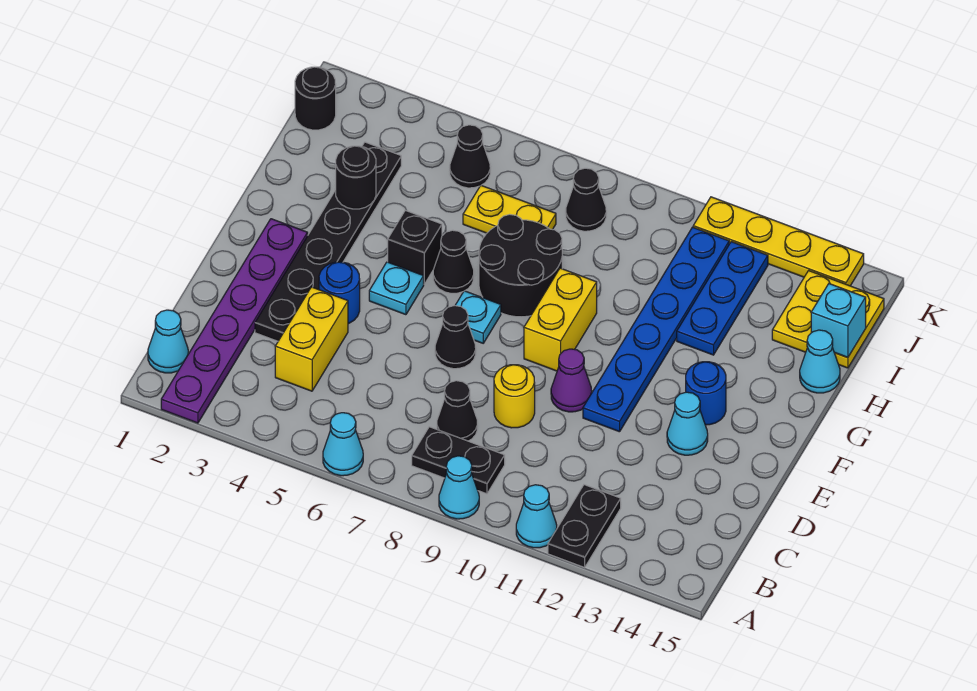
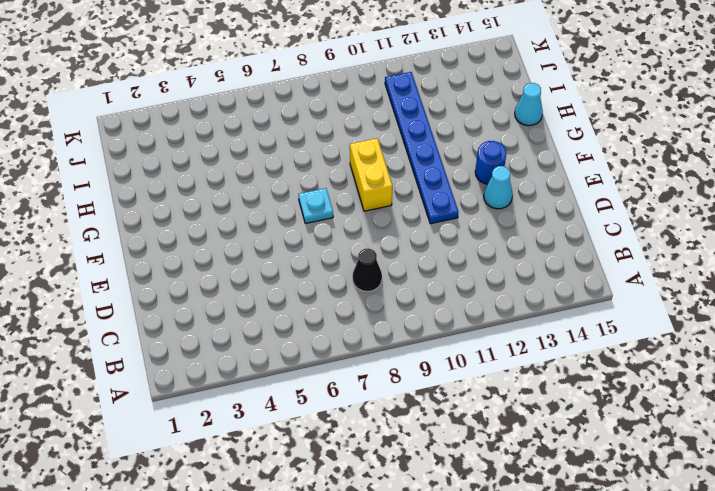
none -> purple 1x6 plate [161,219,308,423]
none -> cyan 1x1 cone [323,413,363,476]
none -> cyan 1x1 cone [439,456,479,519]
none -> cyan 1x1 cone [516,485,557,548]

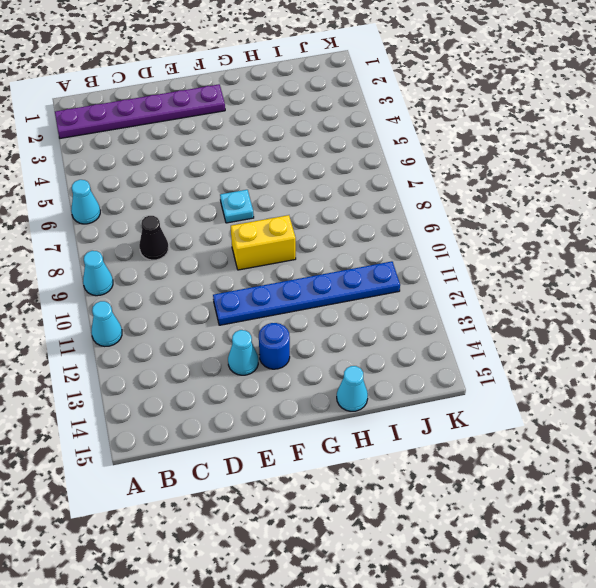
none -> black 1x2 plate [548,485,621,567]
none -> cyan 1x1 cone [148,310,188,373]
none -> black 1x2 plate [412,427,505,494]
none -> yellow 1x2 brick [275,287,348,391]

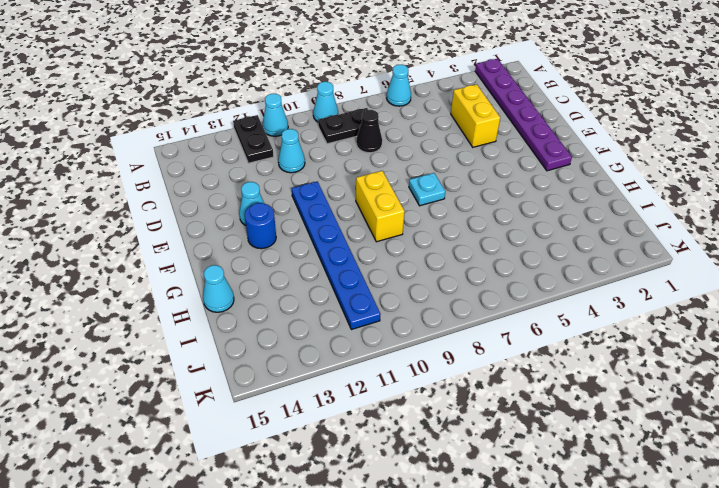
cyan 1x1 cone [278,129,305,173] -> cyan 1x1 cone moved to [148,310,188,373]
none -> black 1x6 plate [255,142,401,341]
none -> yellow 1x1 round brick [494,365,535,428]
none -> blue 1x1 round brick [319,262,360,324]
none -> black 1x1 cone [435,306,476,369]

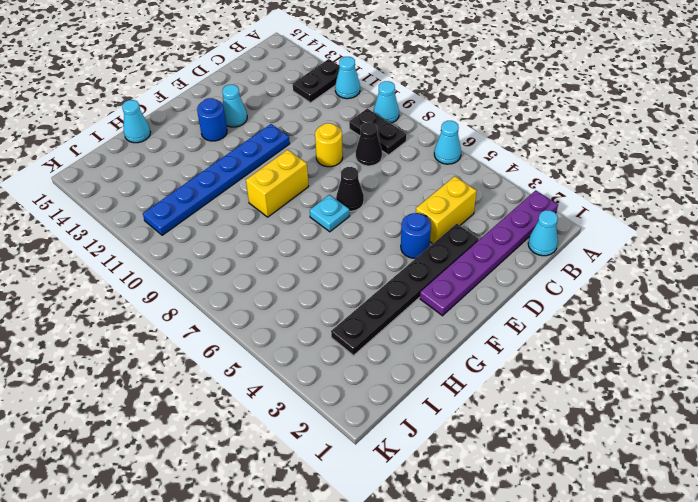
none -> purple 1x1 cone [551,349,592,412]
none -> cyan 1x1 plate [369,262,424,315]
none -> black 1x1 brick [388,210,442,284]
none -> black 1x1 cone [433,230,474,293]

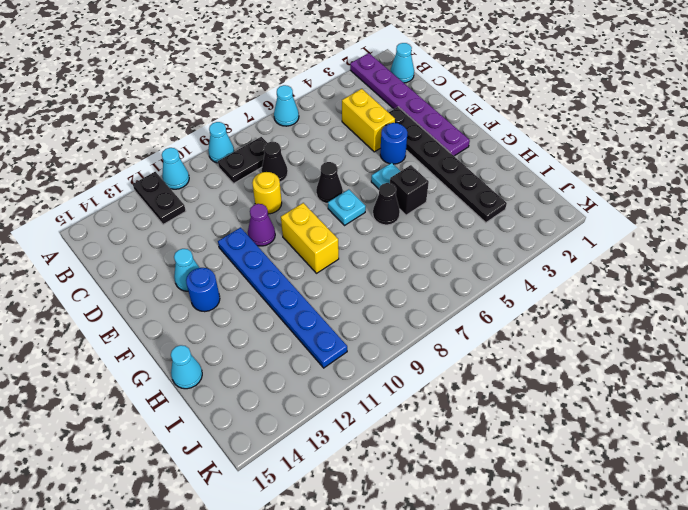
none -> black 2x2 round brick [479,214,562,317]
none -> blue 1x3 plate [677,242,768,355]
none -> yellow 1x2 plate [463,186,556,233]
none -> yellow 2x2 plate [772,271,884,368]

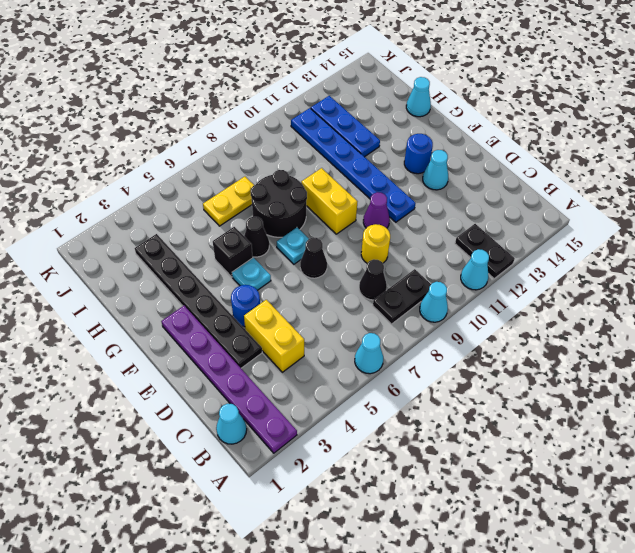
none -> yellow 2x2 plate [772,271,884,368]
none -> black 1x1 round brick [295,67,336,130]
none -> black 1x1 cone [450,125,490,188]
none -> black 1x1 cone [566,168,606,231]

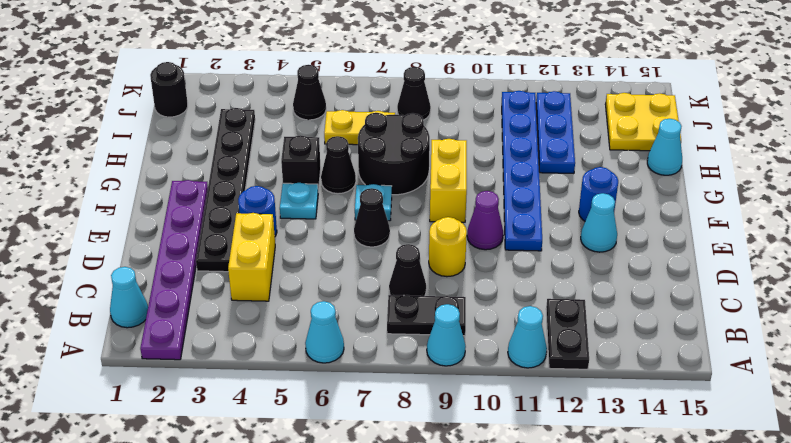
none -> yellow 1x4 plate [693,197,864,286]
none -> black 1x1 round brick [336,146,376,209]
none -> cyan 1x1 brick [811,284,866,358]

